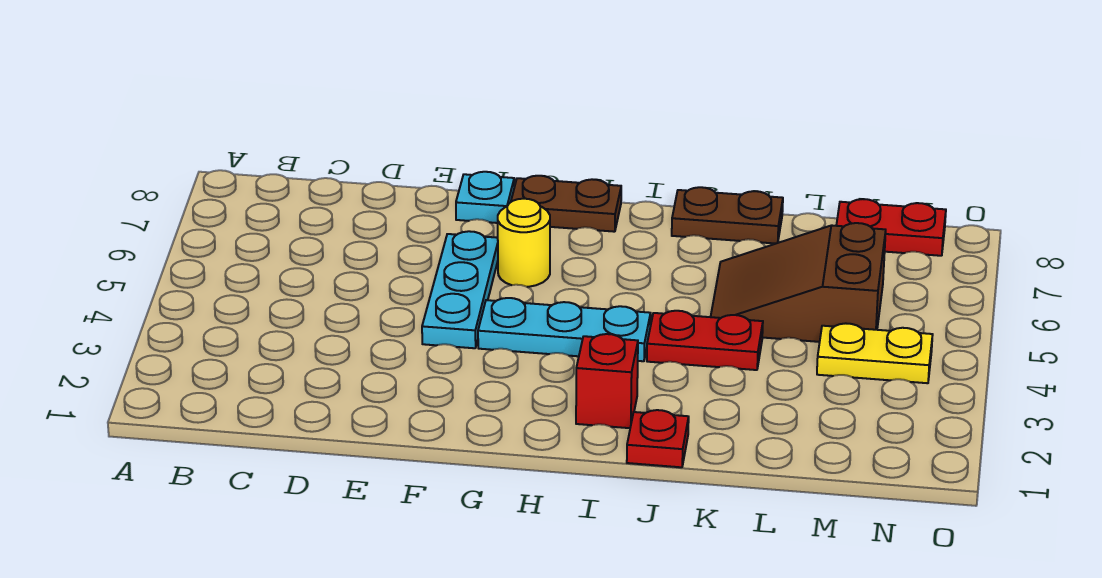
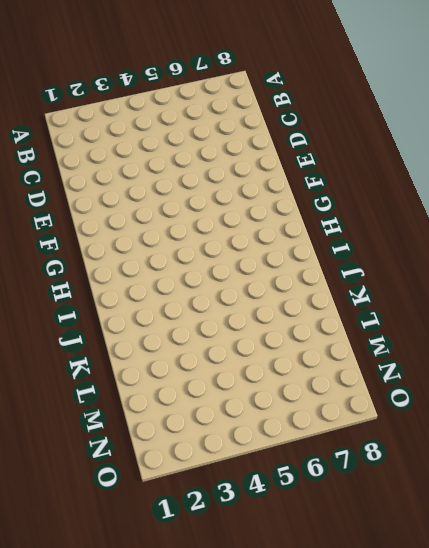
none -> cyan 1x3 plate [422,231,498,348]
none -> cyan 1x1 plate [456,172,514,223]
none -> cyan 1x3 plate [478,298,651,361]

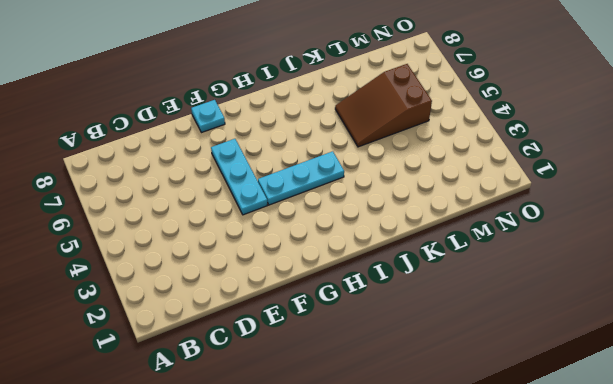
none -> yellow 1x1 round brick [498,199,550,287]
none -> brown 1x2 plate [511,176,621,232]
none -> red 1x1 brick [576,334,638,428]

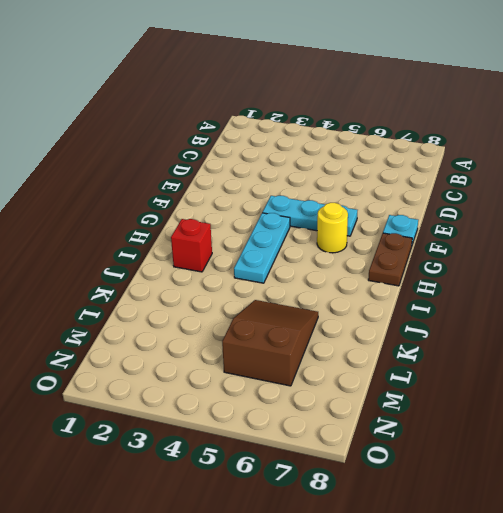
none -> red 1x1 plate [627,410,689,467]
none -> red 1x2 plate [647,311,763,370]
none -> brown 1x2 plate [672,187,783,244]

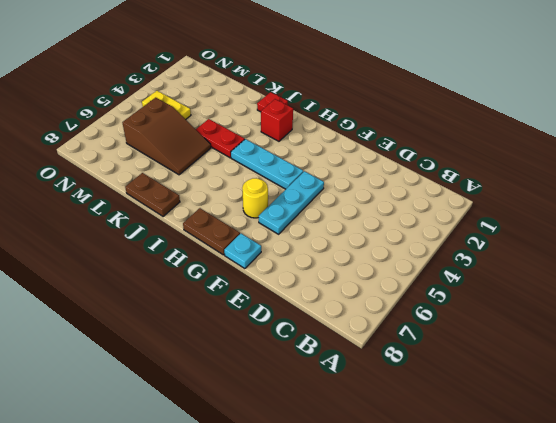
none -> red 1x2 plate [836,199,946,256]

